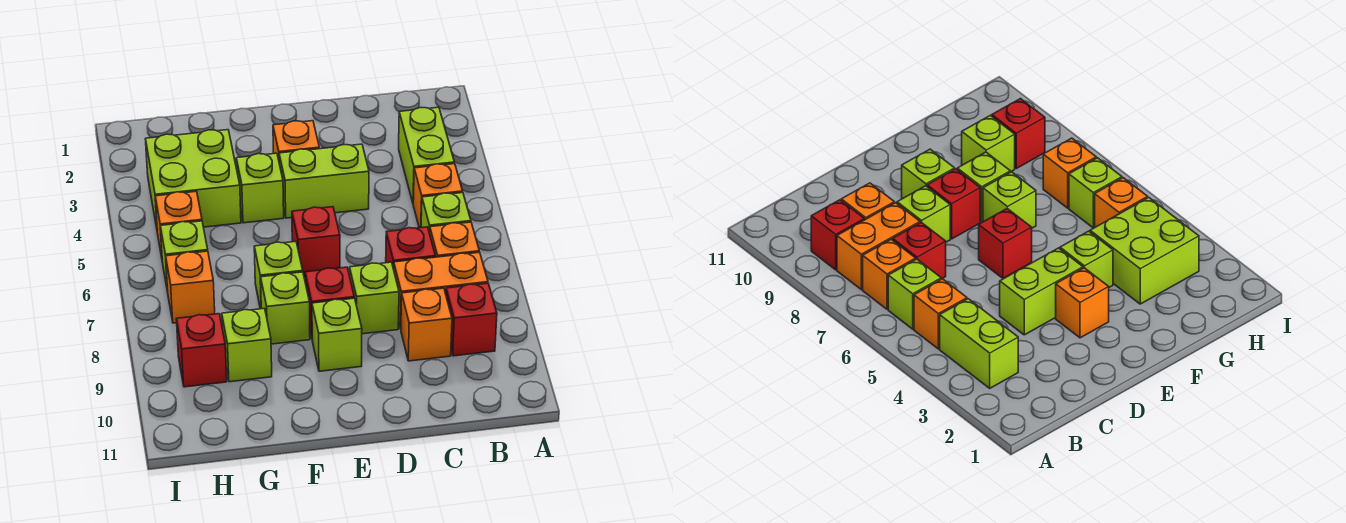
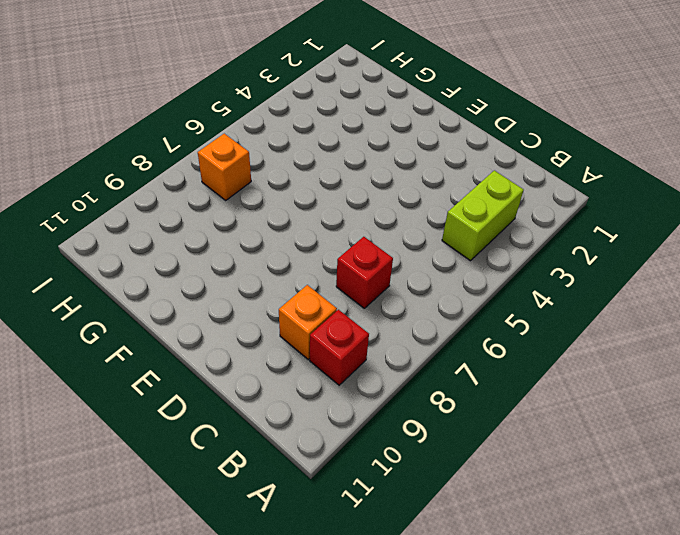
none -> orange 1x1 brick [413,164,463,228]
none -> lime 1x1 brick [421,193,471,233]
none -> orange 1x1 brick [430,222,479,257]

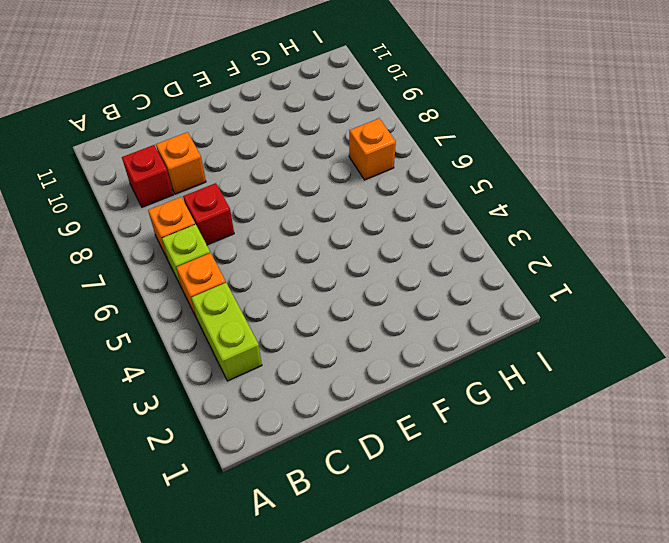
none -> orange 1x2 brick [394,252,488,329]
none -> lime 1x2 brick [279,144,369,218]
none -> lime 1x1 brick [350,262,399,334]

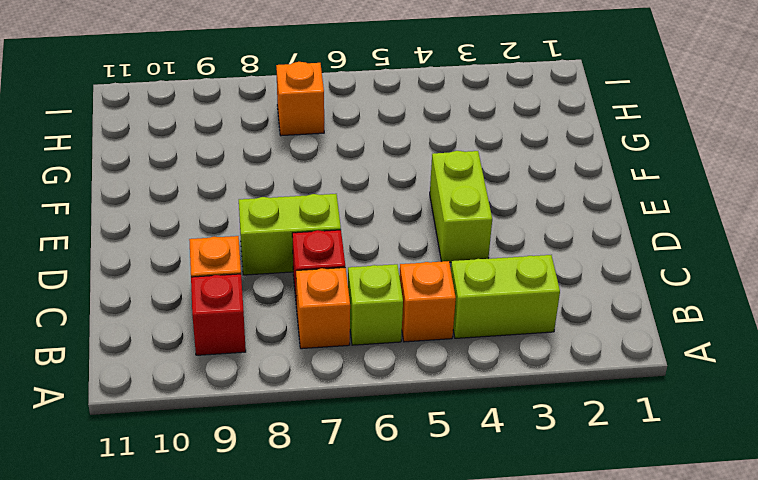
lime 1x2 brick [239,194,341,275] -> lime 1x1 brick [350,262,399,334]
none -> orange 1x2 brick [394,252,488,329]
none -> orange 1x1 brick [273,121,319,160]
none -> red 1x1 brick [292,207,340,277]

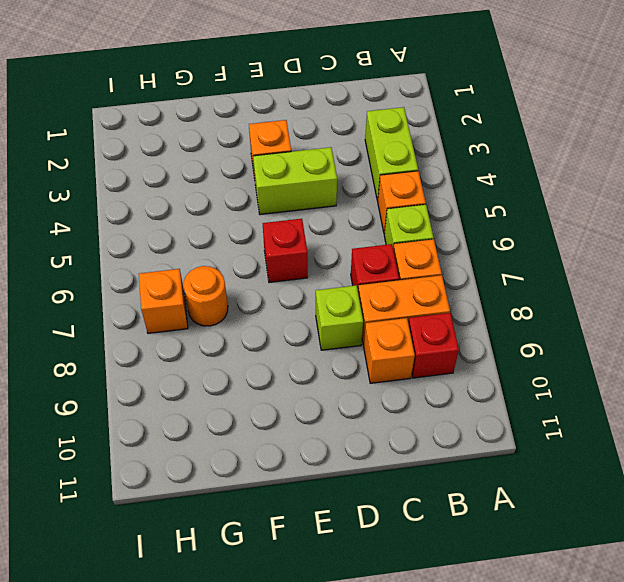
orange 1x1 round brick [183,266,228,326] -> none
none -> red 1x1 brick [305,267,354,337]
none -> lime 1x1 brick [312,298,362,371]
none -> lime 1x1 brick [236,153,284,223]

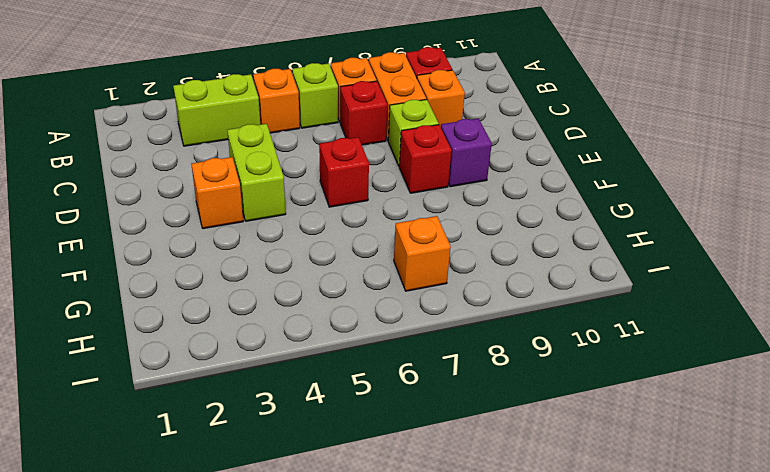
purple 1x1 brick [441,118,492,187] -> lime 1x1 brick [312,298,362,371]
none -> lime 1x1 brick [236,153,284,223]
none -> lime 1x1 brick [254,242,303,309]
none -> lime 1x1 brick [261,272,310,344]

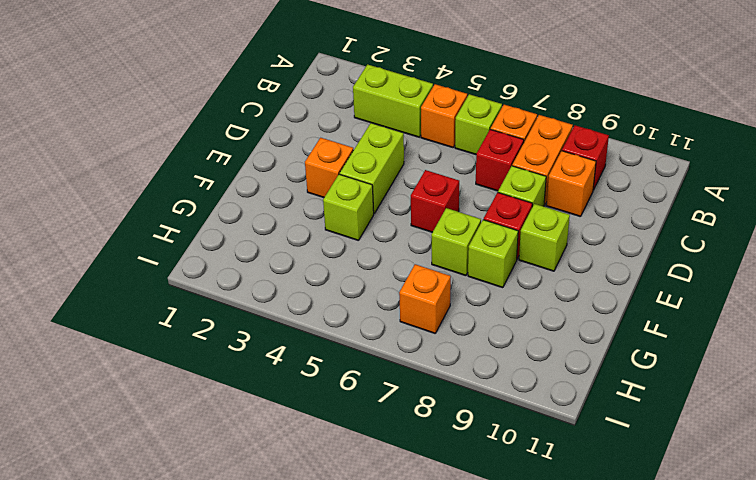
none -> lime 2x2 brick [146,130,241,228]
none -> lime 1x1 brick [222,309,272,382]
none -> orange 1x1 brick [155,191,202,257]

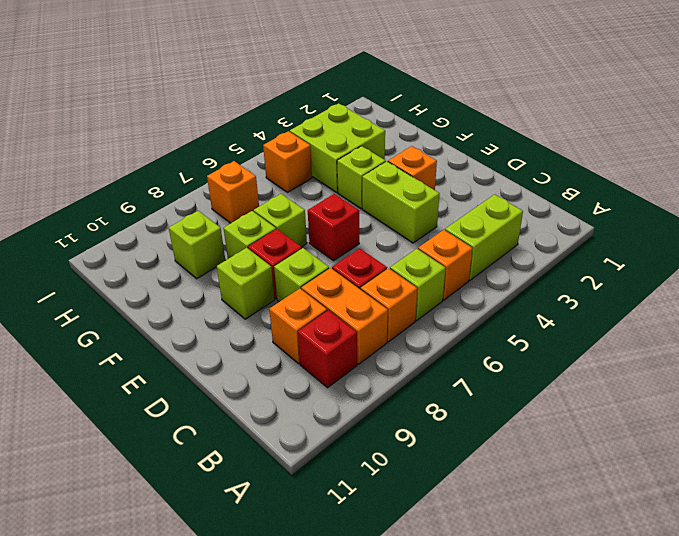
none -> lime 1x1 brick [160,221,208,292]
none -> red 1x1 brick [177,314,227,387]

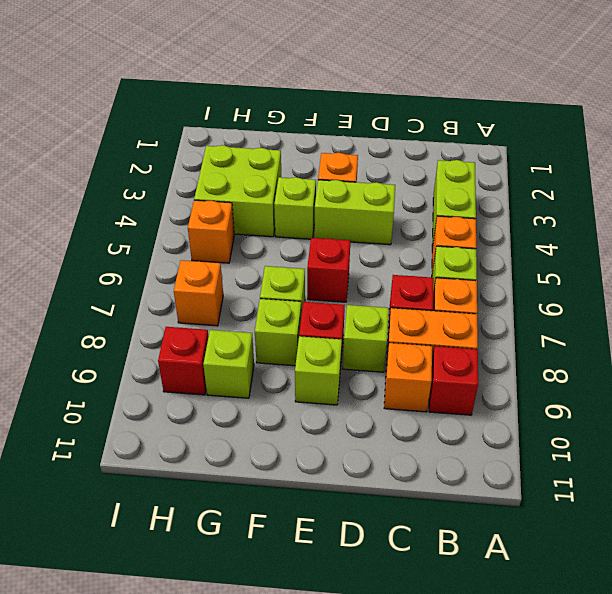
none -> lime 1x1 brick [160,221,208,292]

